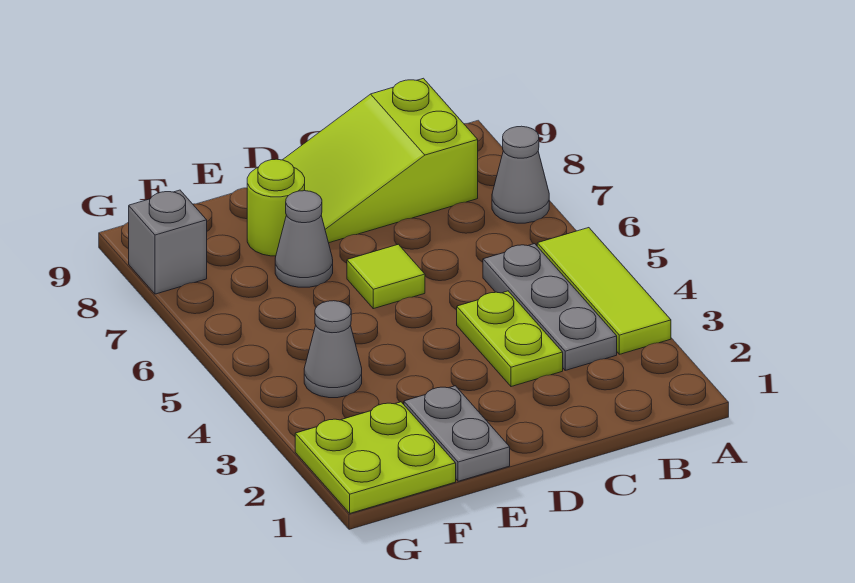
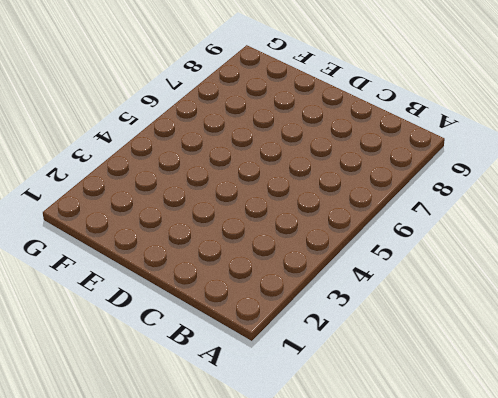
none -> lime 1x3 tile [537,228,671,354]
none -> grey 1x1 cone [492,126,549,223]
none -> grey 1x3 plate [483,244,617,370]

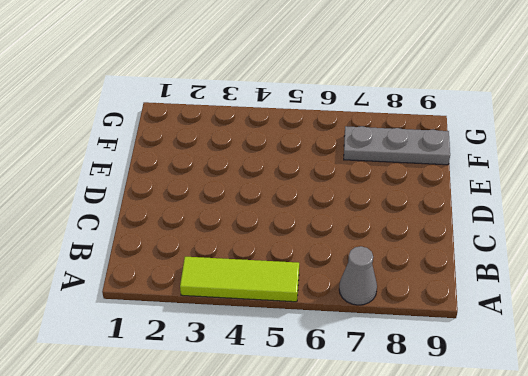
grey 1x3 plate [344,126,450,165] -> grey 1x3 plate moved to [483,244,617,370]
none -> lime 2x3 slope [283,78,478,243]
none -> lime 1x2 plate [457,291,563,387]
none -> lime 1x1 tile [347,244,425,309]

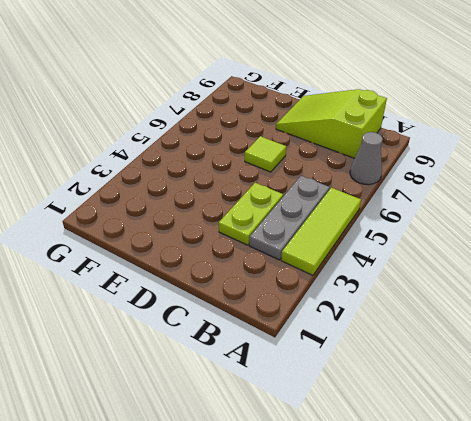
none -> grey 1x2 plate [404,386,510,481]
none -> grey 1x1 cone [275,191,333,287]
none -> lime 1x1 round brick [247,159,305,256]

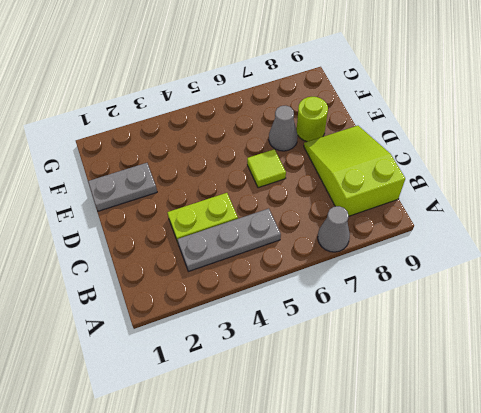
none -> lime 1x3 tile [537,228,671,354]
none -> lime 2x2 plate [295,402,456,513]
none -> grey 1x1 cone [304,301,362,398]

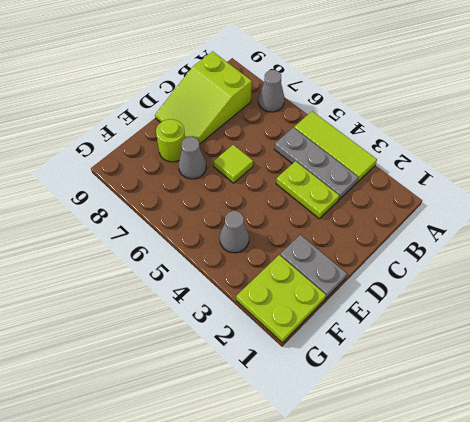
none -> grey 1x1 brick [129,190,207,294]

